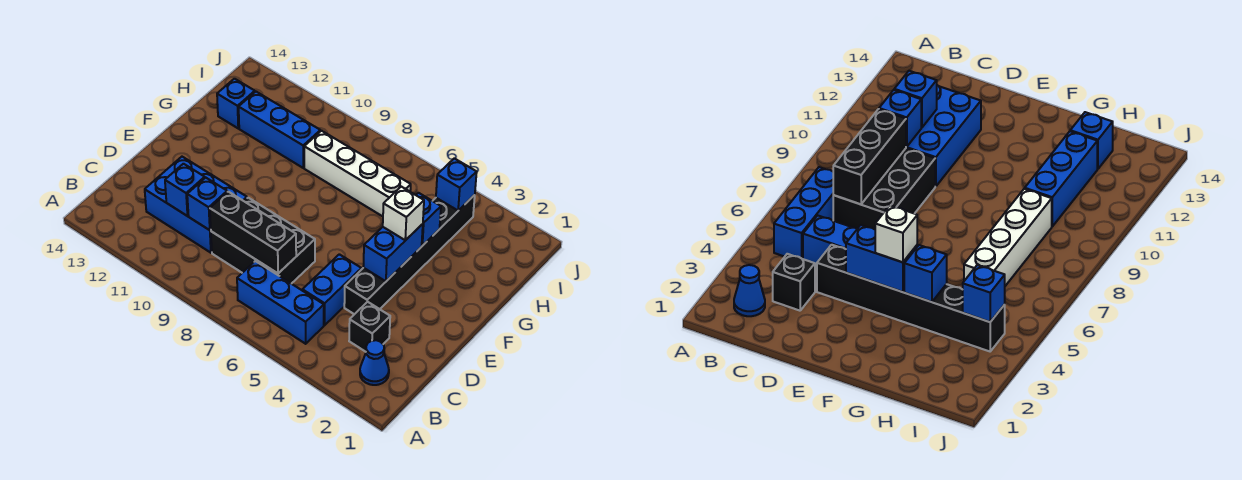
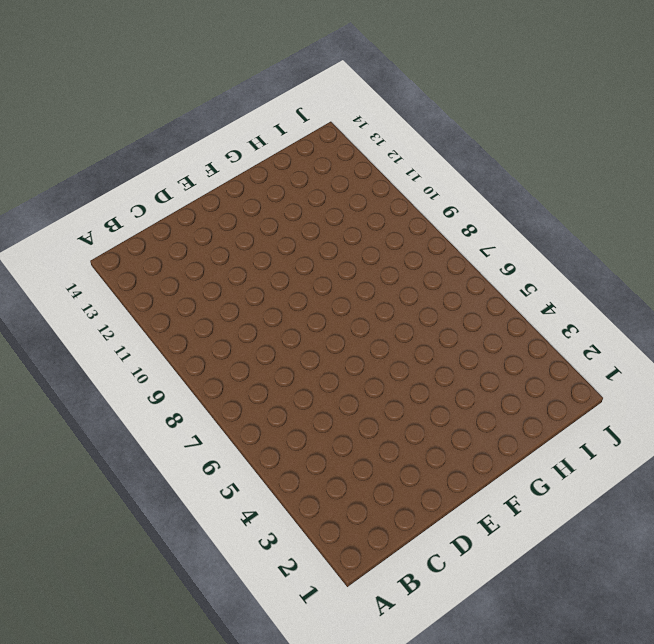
none -> blue 1x1 cone [360,340,389,385]
none -> blue 1x3 brick [237,261,324,344]
none -> black 1x1 brick [349,302,390,352]

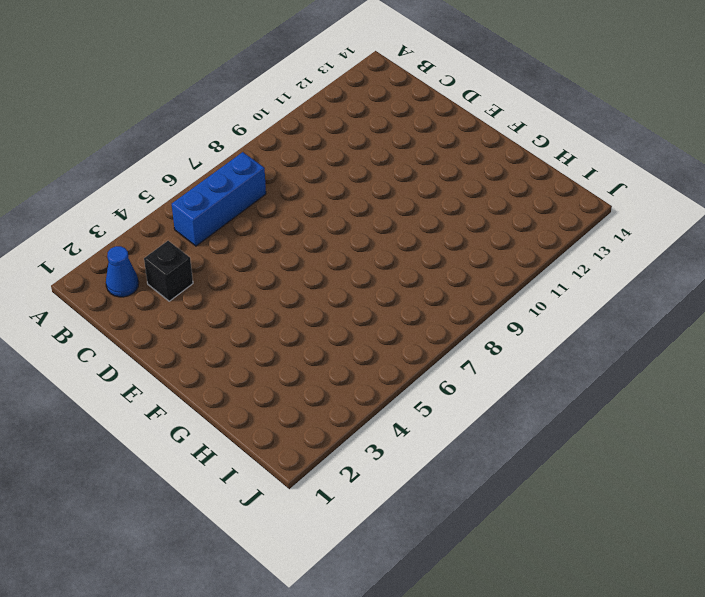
none -> blue 1x2 brick [302,254,361,325]
none -> black 2x3 brick [211,198,315,284]
none -> blue 2x3 brick [145,157,247,253]

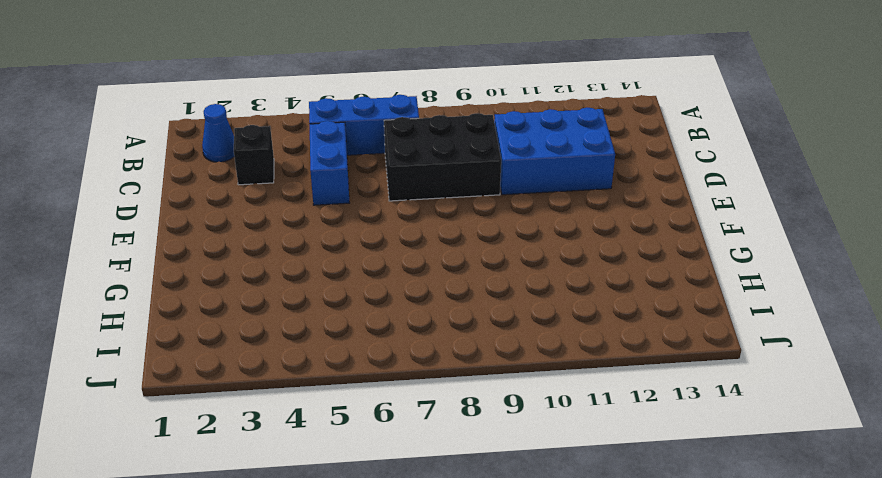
none -> black 1x6 brick [344,195,475,314]
none -> white 1x4 brick [304,131,411,216]
none -> blue 1x3 brick [239,92,320,168]

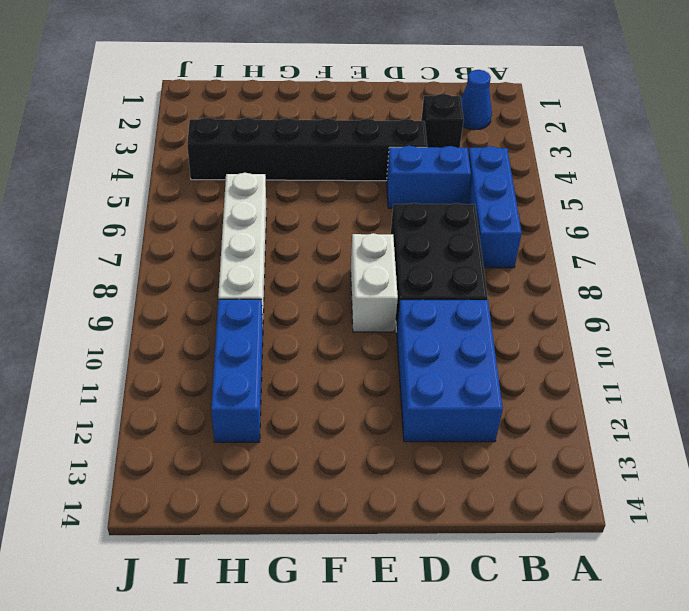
white 1x2 brick [351,233,398,332] -> none
none -> blue 1x1 brick [217,79,255,128]
none -> black 1x3 brick [210,192,296,273]
none -> blue 1x1 brick [187,178,227,230]

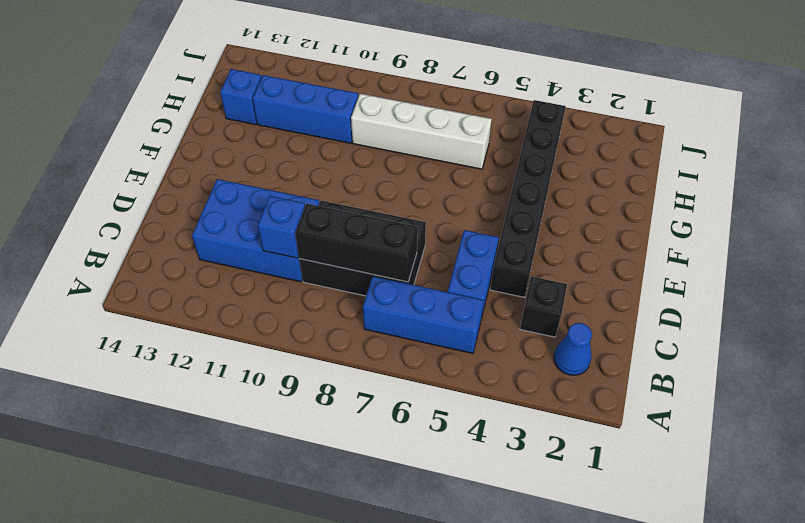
none -> blue 1x1 brick [165,164,205,216]
none -> blue 1x2 brick [363,224,423,281]
none -> blue 1x1 brick [416,193,441,245]

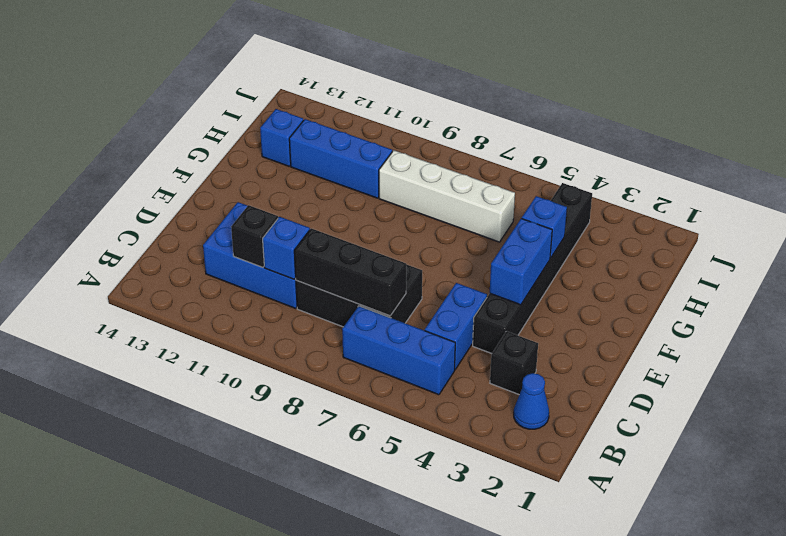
black 1x1 brick [231,205,278,268] -> blue 1x1 brick [165,164,205,216]
none -> blue 1x1 brick [436,158,477,210]
none -> white 1x1 brick [383,187,424,240]

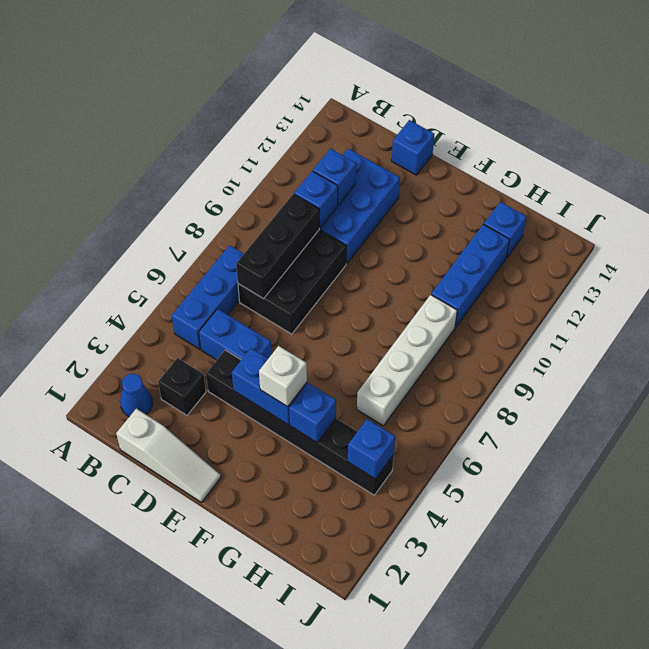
white 1x3 slope [116,409,221,502] -> none
blue 1x1 brick [392,120,434,175] -> none

